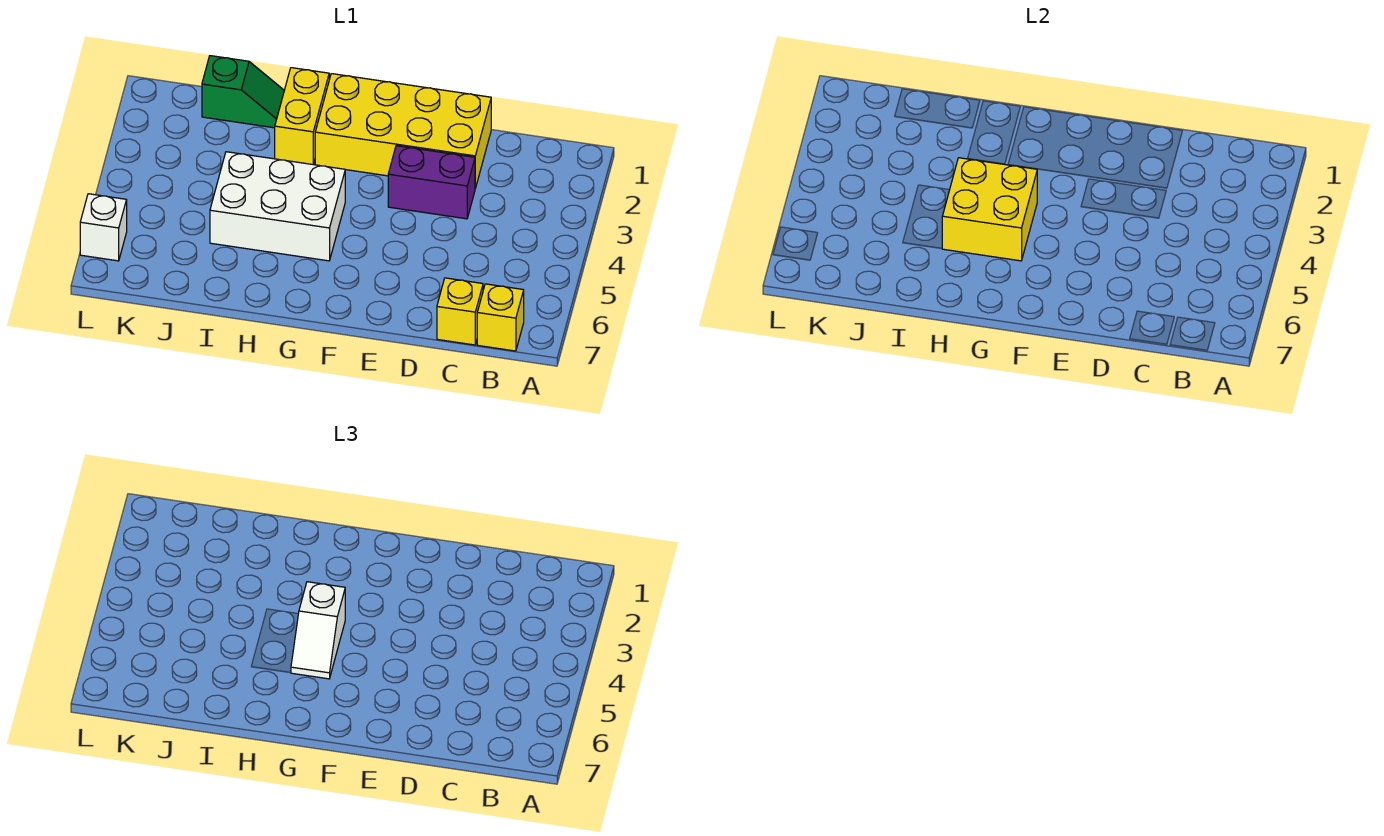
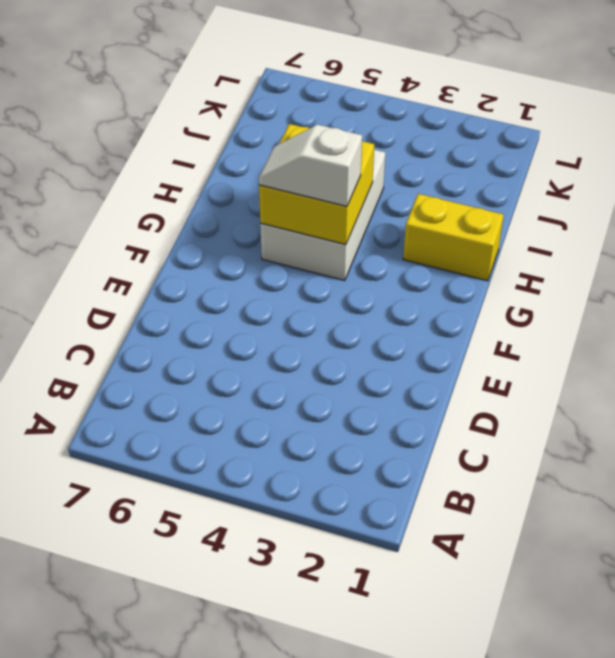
none -> yellow 1x1 brick [477,284,524,351]
none -> yellow 1x1 brick [437,278,483,345]

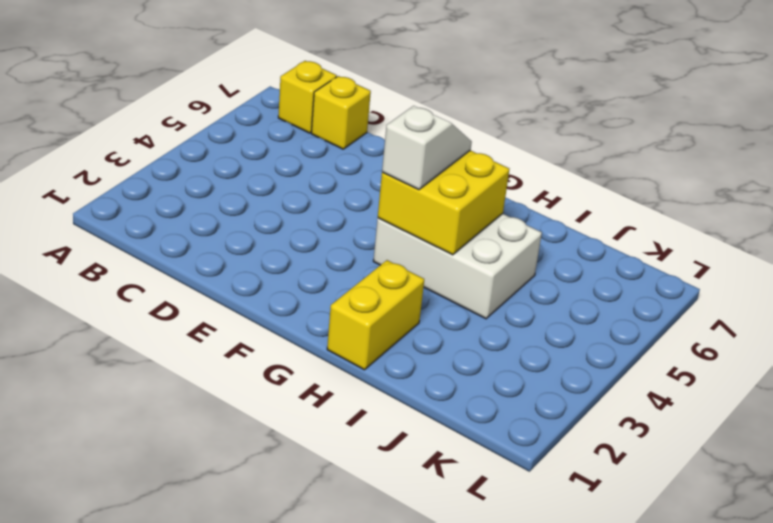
none -> yellow 2x4 brick [315,74,491,188]
none -> purple 1x2 brick [388,146,475,219]

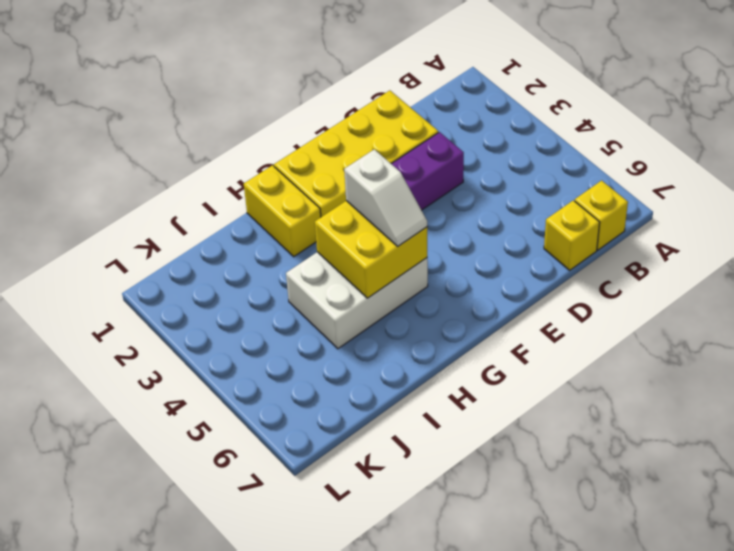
none -> green 1x2 slope [202,56,284,128]
none -> white 1x1 brick [80,194,127,261]

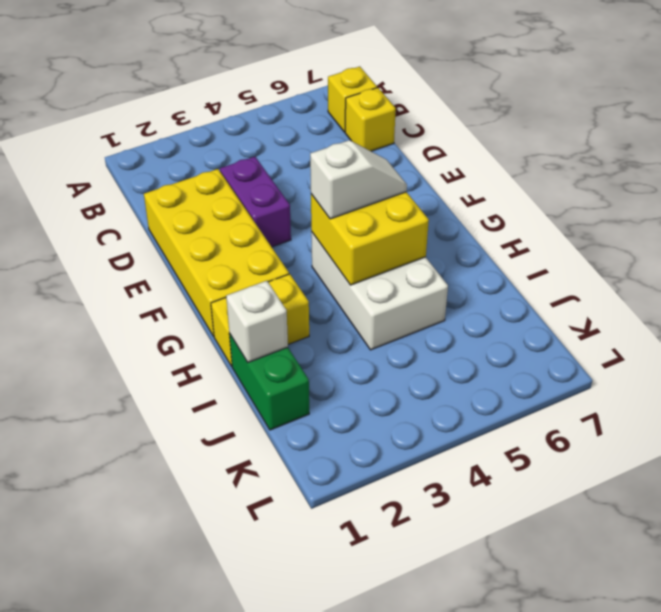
green 1x2 brick [229,334,309,430] -> green 1x2 slope [202,56,284,128]
white 1x1 brick [226,281,288,362] -> white 1x1 brick moved to [80,194,127,261]

